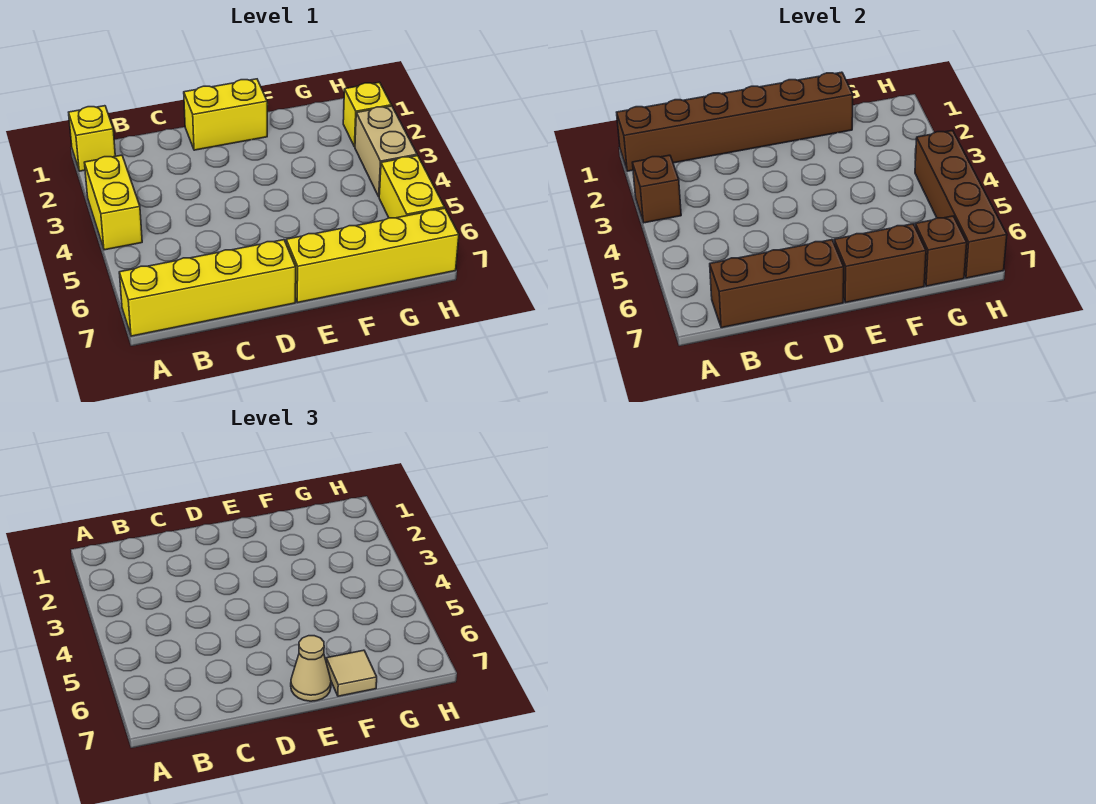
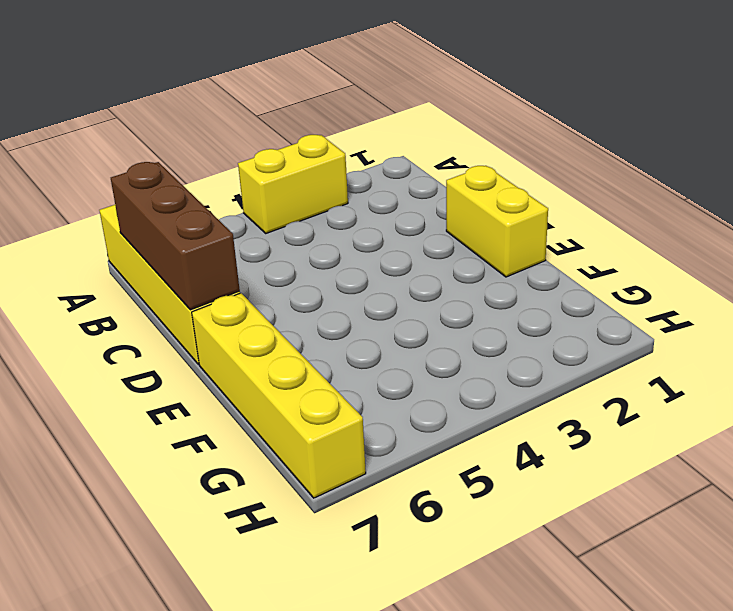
none -> yellow 1x1 brick [69,106,115,171]
none -> yellow 1x1 brick [343,82,391,147]
none -> tan 1x2 brick [355,106,417,196]

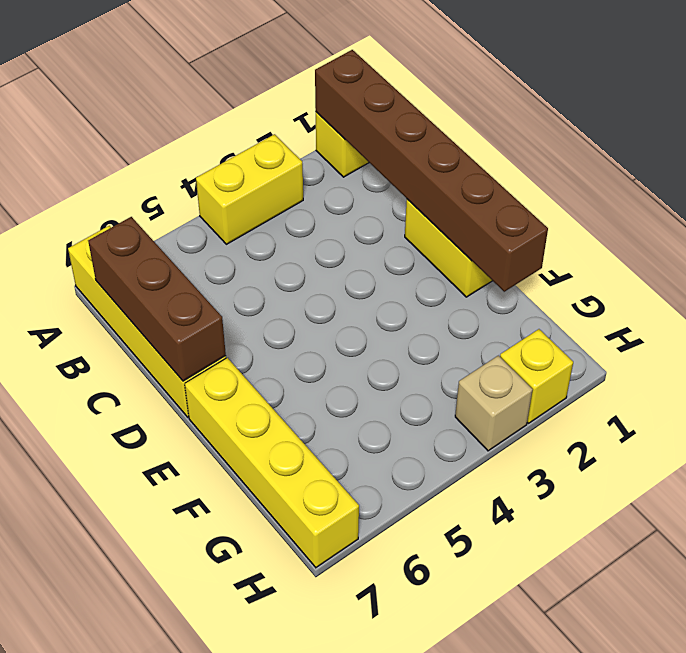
tan 1x1 brick [455,356,533,451] -> tan 1x2 brick [355,106,417,196]
none -> yellow 1x2 brick [379,156,445,218]
none -> brown 1x1 brick [632,155,681,223]
none -> brown 1x2 brick [834,224,926,303]

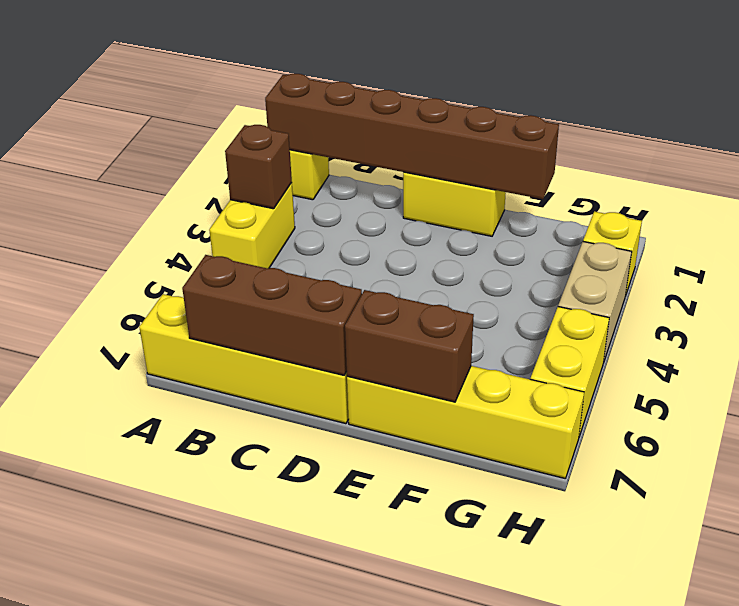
none -> brown 1x1 brick [915,216,967,286]
none -> brown 1x4 brick [915,130,1007,278]
none -> tan 1x1 cone [291,636,331,701]

